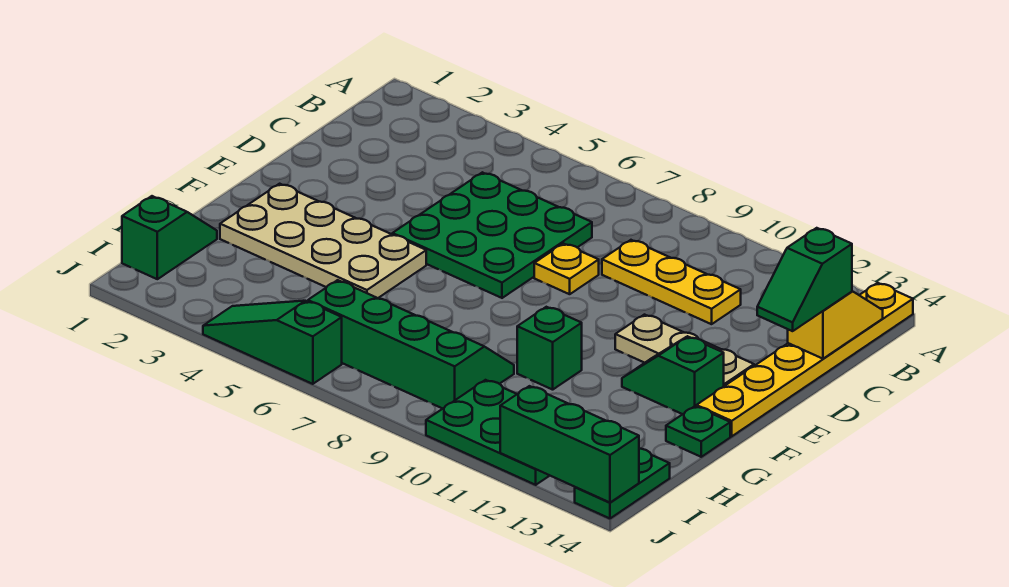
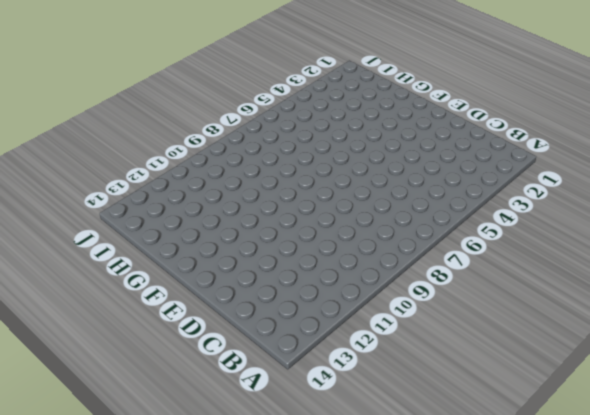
none -> yellow 1x6 plate [696,283,913,436]
none -> green 3x3 plate [392,172,592,298]
none -> yellow 1x3 plate [602,240,741,324]

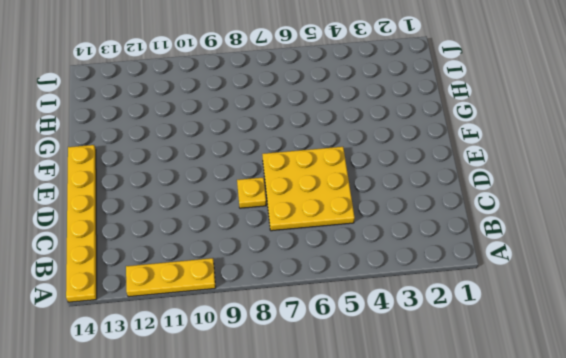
yellow 1x3 plate [126,258,216,297] -> yellow 1x3 plate moved to [602,240,741,324]
yellow 3x3 plate [262,147,355,231] -> green 3x3 plate [392,172,592,298]
none -> tan 1x3 plate [615,315,754,386]
none -> tan 2x4 plate [220,184,426,298]
none -> green 1x2 slope [622,336,724,414]

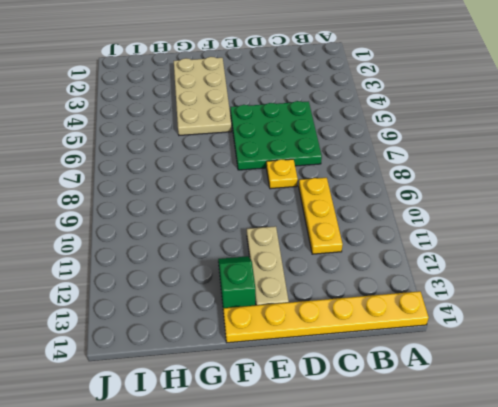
none -> green 1x1 brick [517,307,582,390]
none -> green 1x1 plate [666,406,730,457]
none -> green 1x2 slope [122,196,217,279]

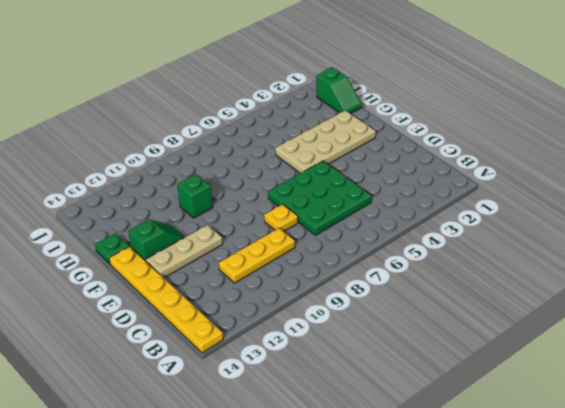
none -> green 2x4 slope [308,280,514,409]
none -> green 2x3 plate [426,380,550,485]
none -> green 1x2 plate [575,449,670,518]

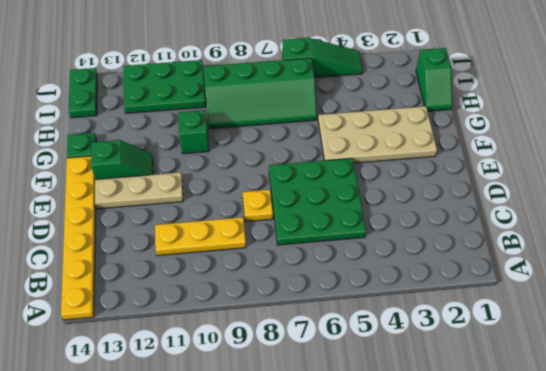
none -> yellow 1x2 slope [788,291,883,359]
none -> green 1x3 brick [500,386,639,502]
none -> green 1x2 slope [757,228,852,331]

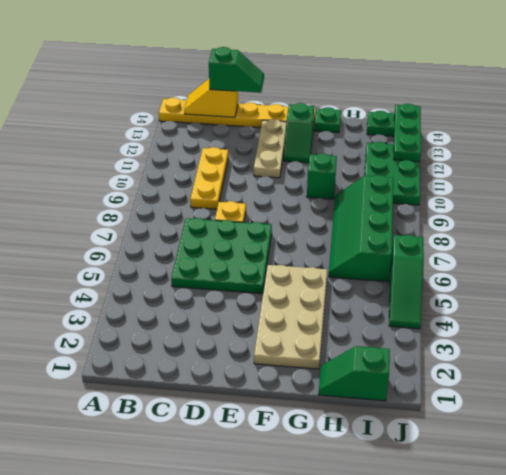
green 1x3 plate [394,104,421,162] -> green 1x3 brick [500,386,639,502]

